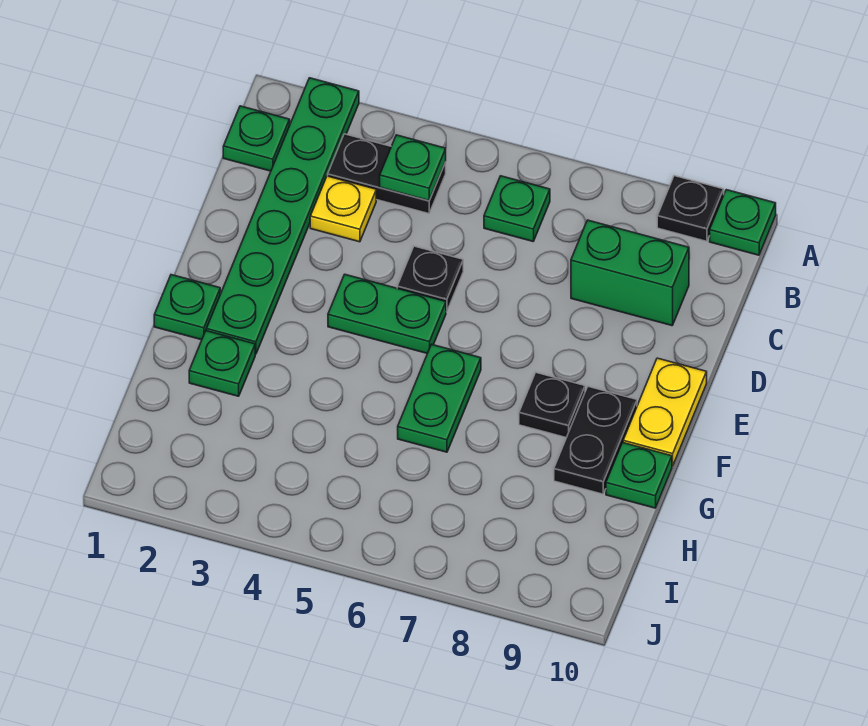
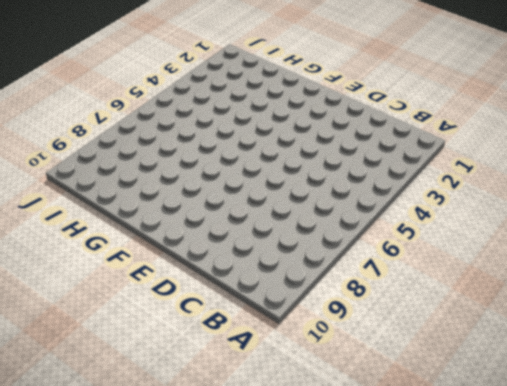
none -> green 1x6 plate [206,78,359,354]
none -> black 1x1 plate [657,176,724,241]
none -> green 1x1 plate [710,190,776,255]

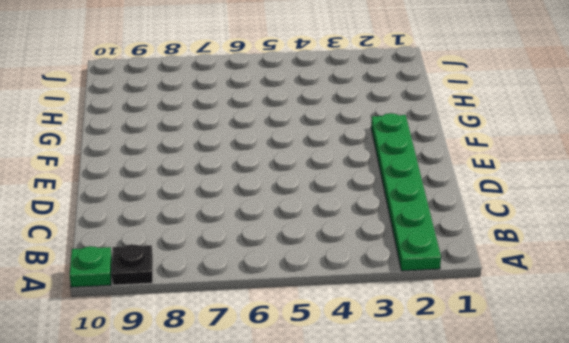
none -> green 1x1 plate [223,106,290,171]
none -> black 1x2 plate [328,134,446,214]
none -> green 1x1 plate [484,176,550,241]

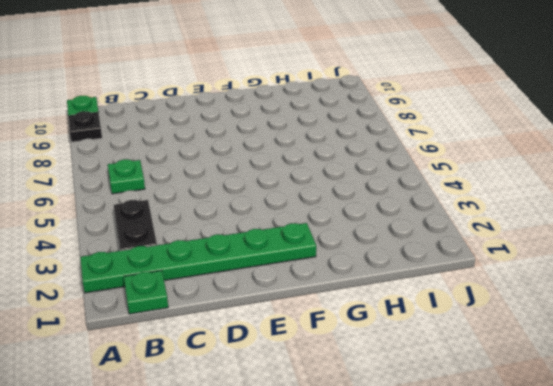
none -> yellow 1x1 plate [310,176,376,242]
none -> green 1x2 brick [571,220,689,326]
none -> black 1x1 plate [397,246,463,312]

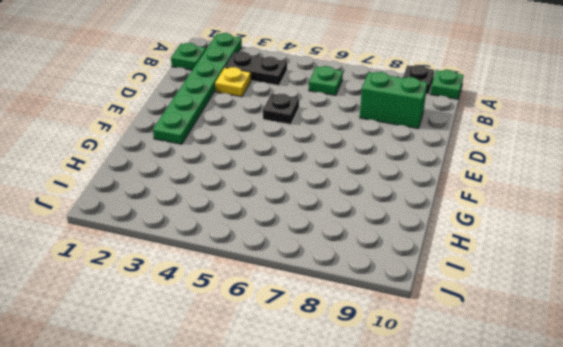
none -> green 1x2 plate [328,274,446,354]
none -> yellow 1x2 plate [623,358,707,466]
none -> green 1x1 plate [154,275,220,340]

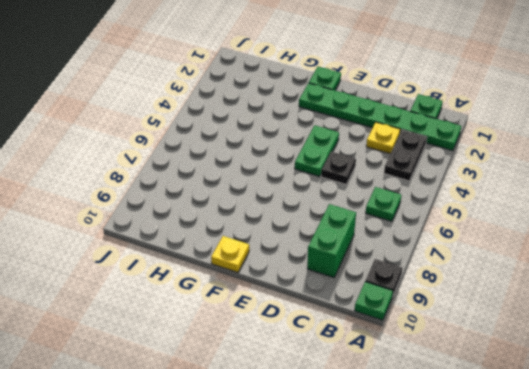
yellow 1x1 plate [211,236,249,272] -> yellow 1x2 plate [623,358,707,466]
none -> green 1x2 plate [398,344,481,452]
none -> black 1x1 plate [519,373,585,438]
none -> black 1x2 plate [554,387,637,494]

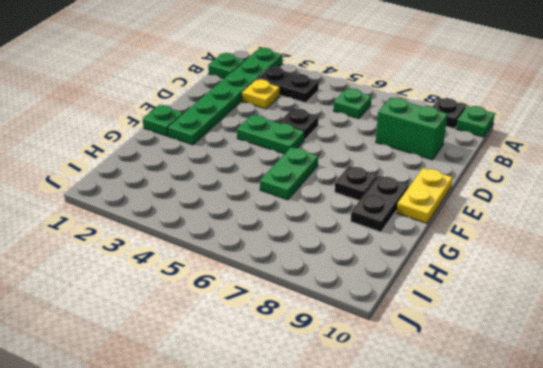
none -> green 1x1 plate [189,331,255,396]
none -> green 1x1 plate [606,443,672,508]
none -> green 1x1 plate [380,135,446,201]

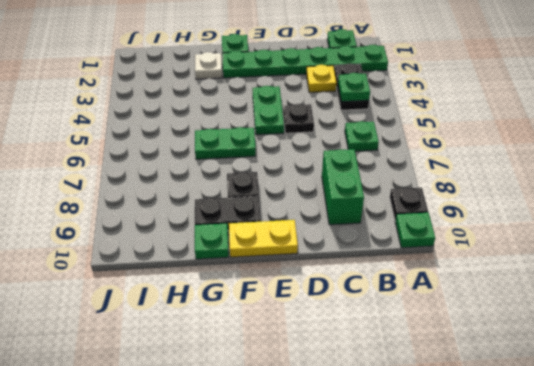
white 1x1 plate [195,52,222,79] -> green 1x1 plate [189,331,255,396]

